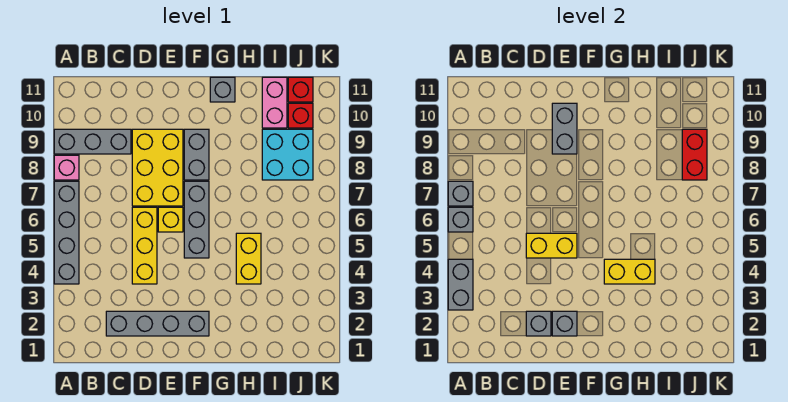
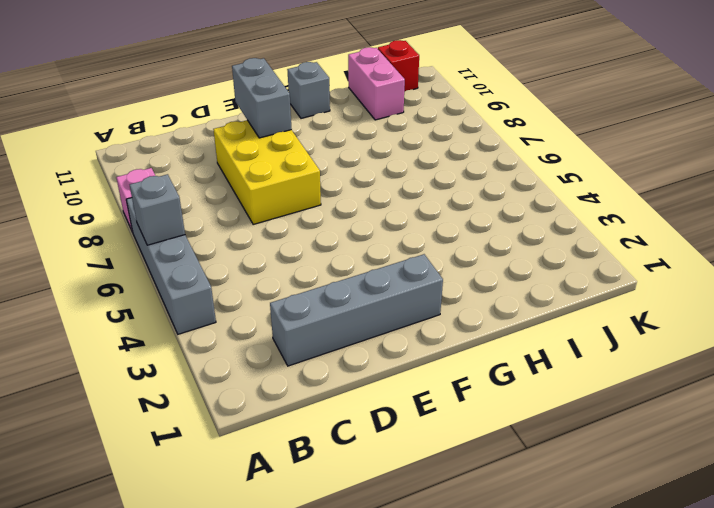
none -> grey 1x3 brick [54,129,131,154]
none -> yellow 1x3 brick [132,207,157,284]
none -> yellow 1x1 brick [158,207,183,232]

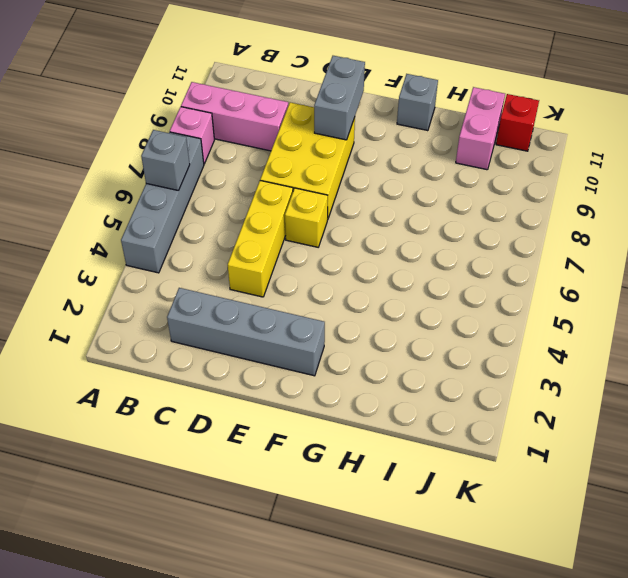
pink 1x3 brick [181,82,288,151] -> grey 1x3 brick [54,129,131,154]
none -> grey 1x3 brick [184,181,209,258]
none -> grey 1x2 brick [184,129,209,180]
none -> yellow 1x2 brick [236,233,261,284]

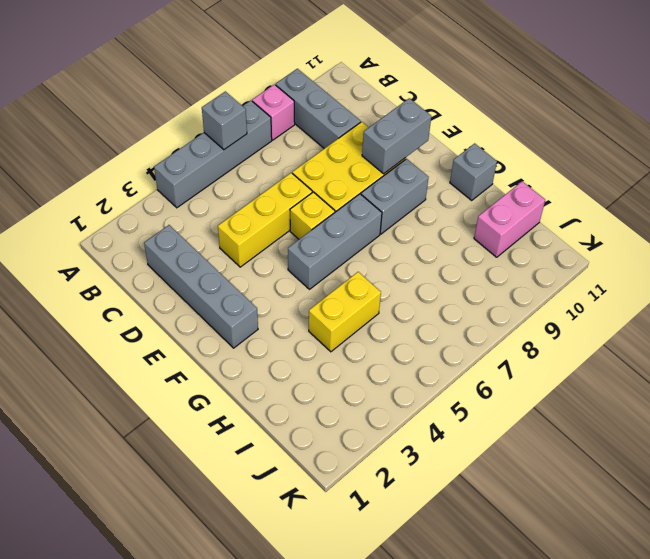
none -> cyan 2x2 brick [262,129,313,180]
none -> red 1x1 brick [288,103,313,128]
none -> red 1x1 brick [288,77,313,102]

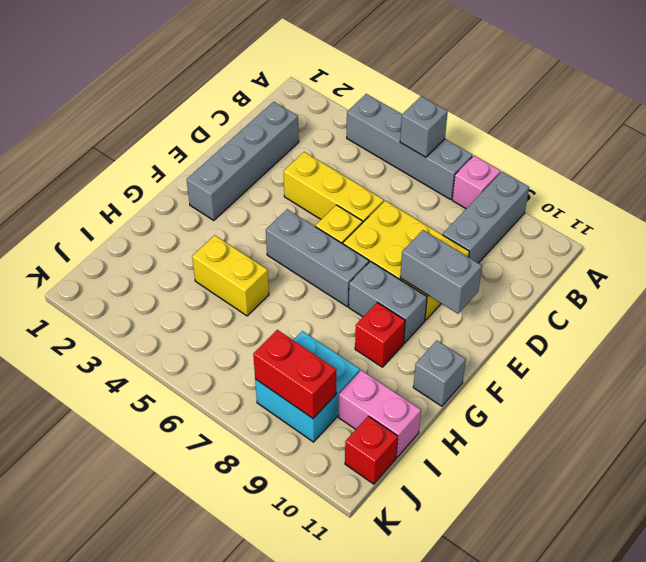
red 1x1 brick [355,303,405,367] -> red 1x1 brick moved to [288,103,313,128]
none -> grey 1x2 brick [448,259,473,310]
none -> grey 1x1 brick [448,181,473,206]
none -> grey 1x1 brick [526,311,551,336]

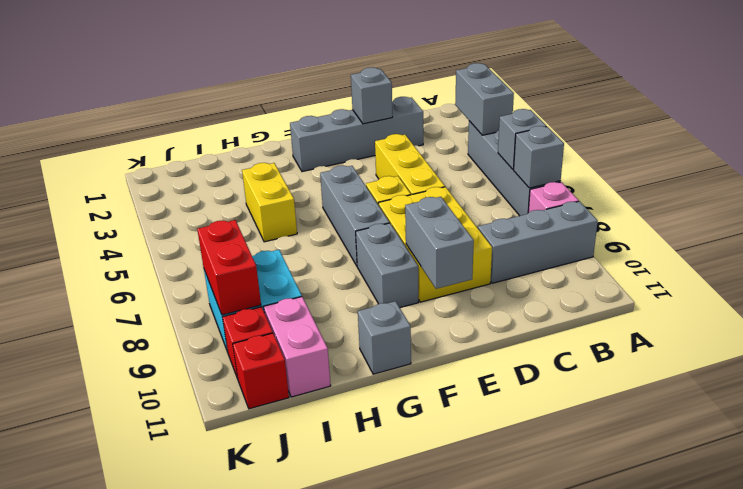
none -> yellow 1x2 brick [526,233,577,258]
none -> grey 1x1 brick [552,311,577,336]
none -> yellow 1x2 brick [604,259,655,284]

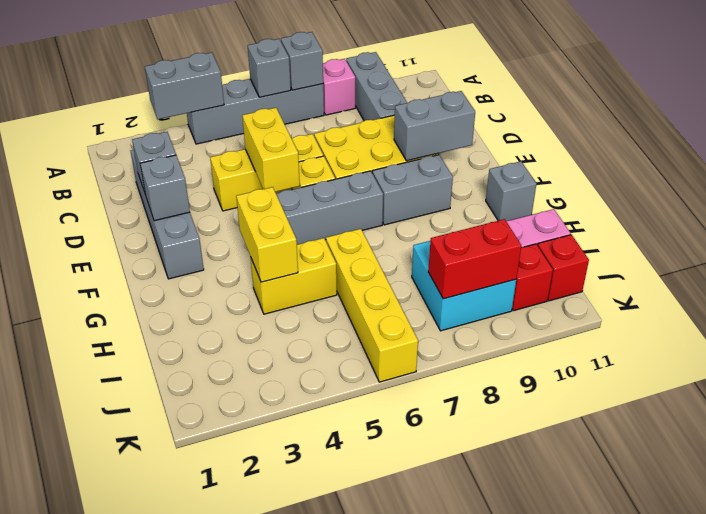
yellow 1x4 brick [326,229,418,382] -> none

